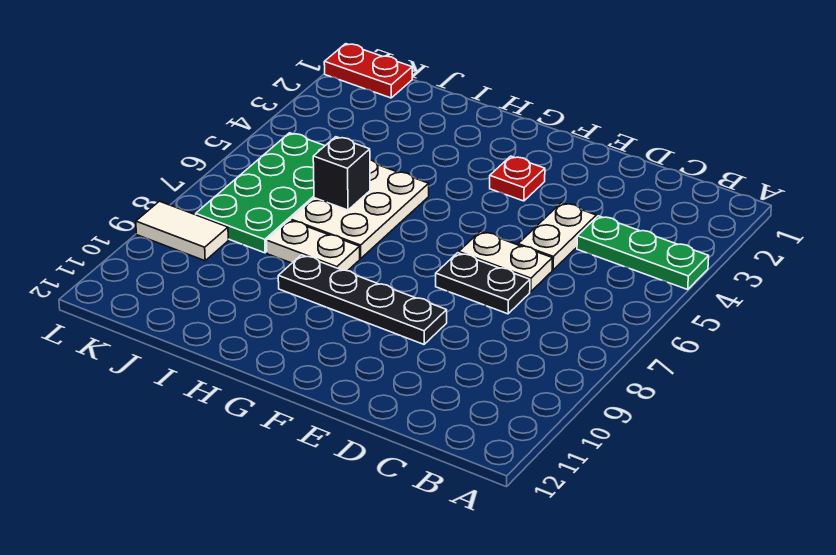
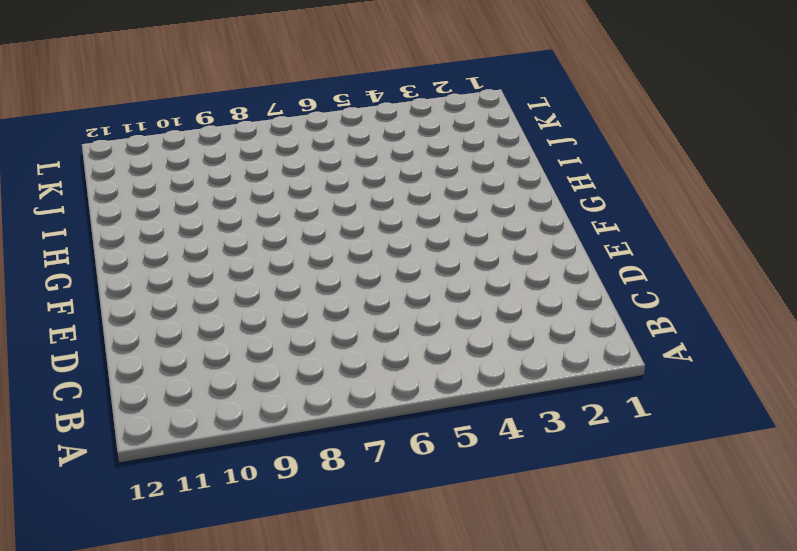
none -> green 1x3 plate [577,216,709,290]
none -> white 1x2 plate [518,203,596,270]
none -> white 1x2 plate [459,231,552,292]

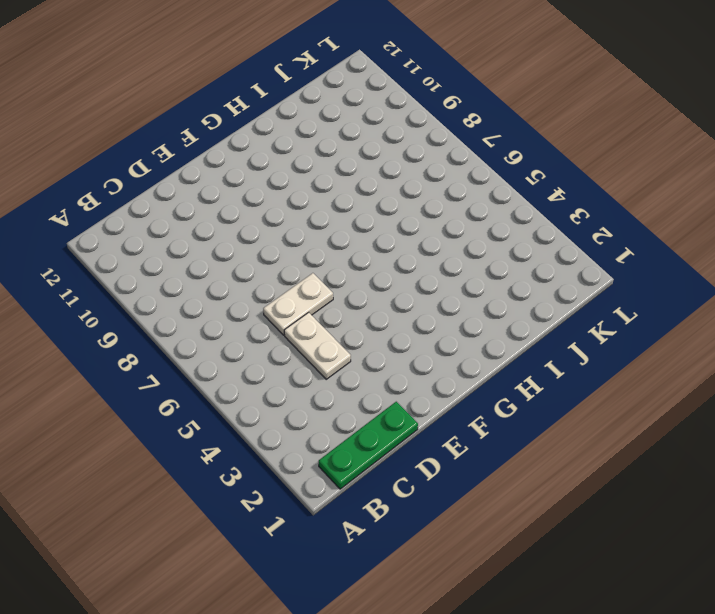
green 1x3 plate [319,402,418,489] -> green 1x3 plate moved to [577,216,709,290]
none -> black 1x2 plate [436,253,530,314]
none -> black 1x4 plate [278,255,447,344]
none -> red 1x1 plate [490,156,545,201]

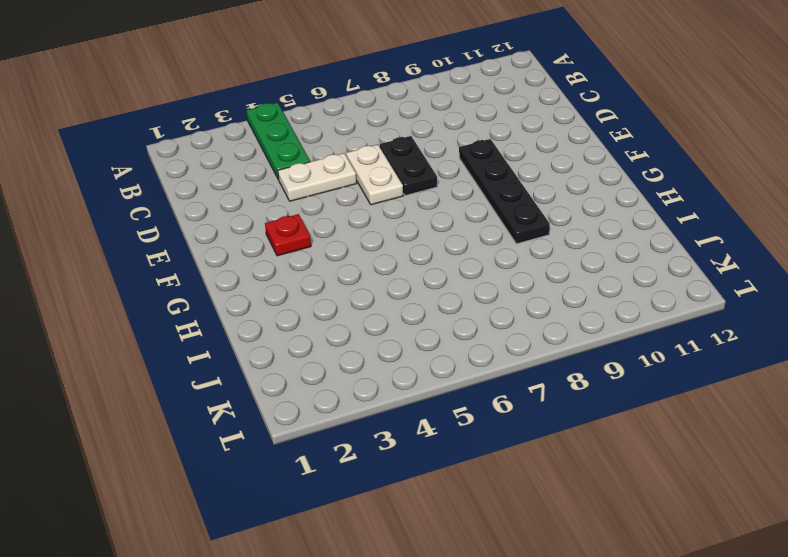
none -> white 2x3 plate [291,160,429,259]
none -> white 1x2 plate [267,220,360,271]
none -> green 2x4 plate [196,133,325,253]

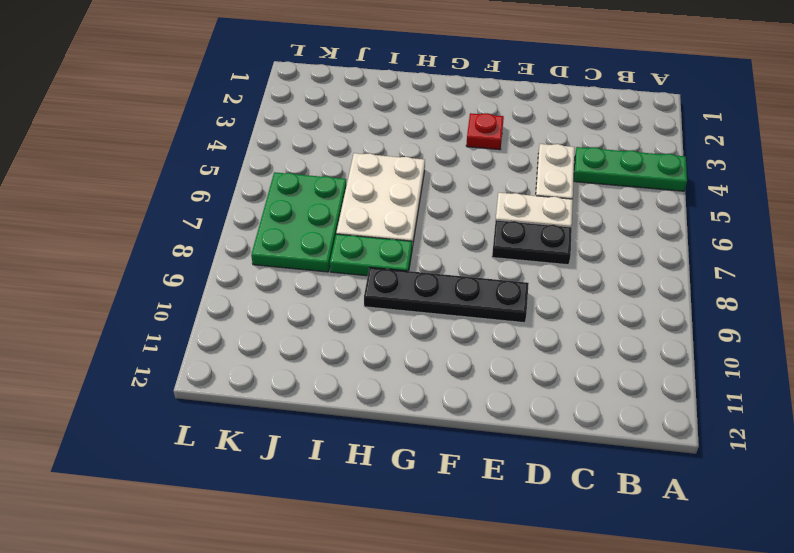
green 1x2 plate [330,234,412,276] -> white 1x2 plate [267,220,360,271]
green 2x3 plate [251,172,347,272] -> green 2x4 plate [196,133,325,253]
none -> red 1x2 plate [324,44,412,98]
none -> white 1x2 tile [136,201,228,261]
none -> black 1x1 brick [313,137,370,210]

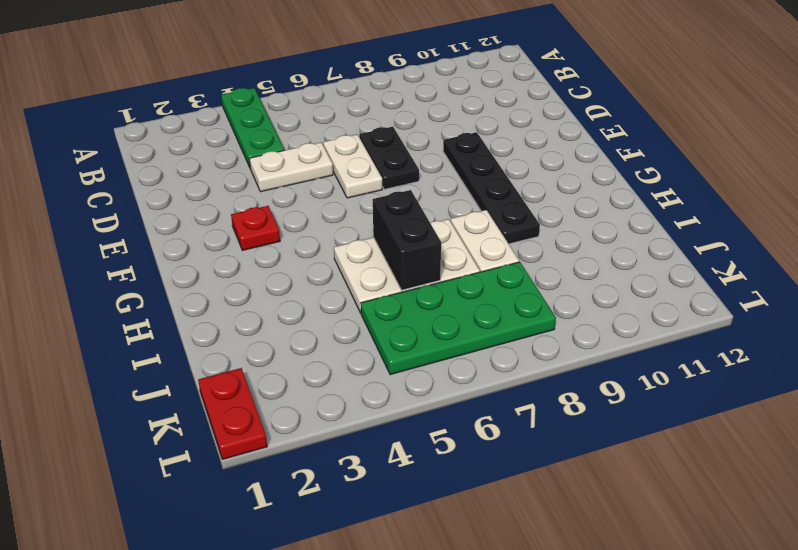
black 1x2 brick [373,190,441,290] -> black 1x1 brick [313,137,370,210]
none -> white 1x2 tile [136,201,228,261]

